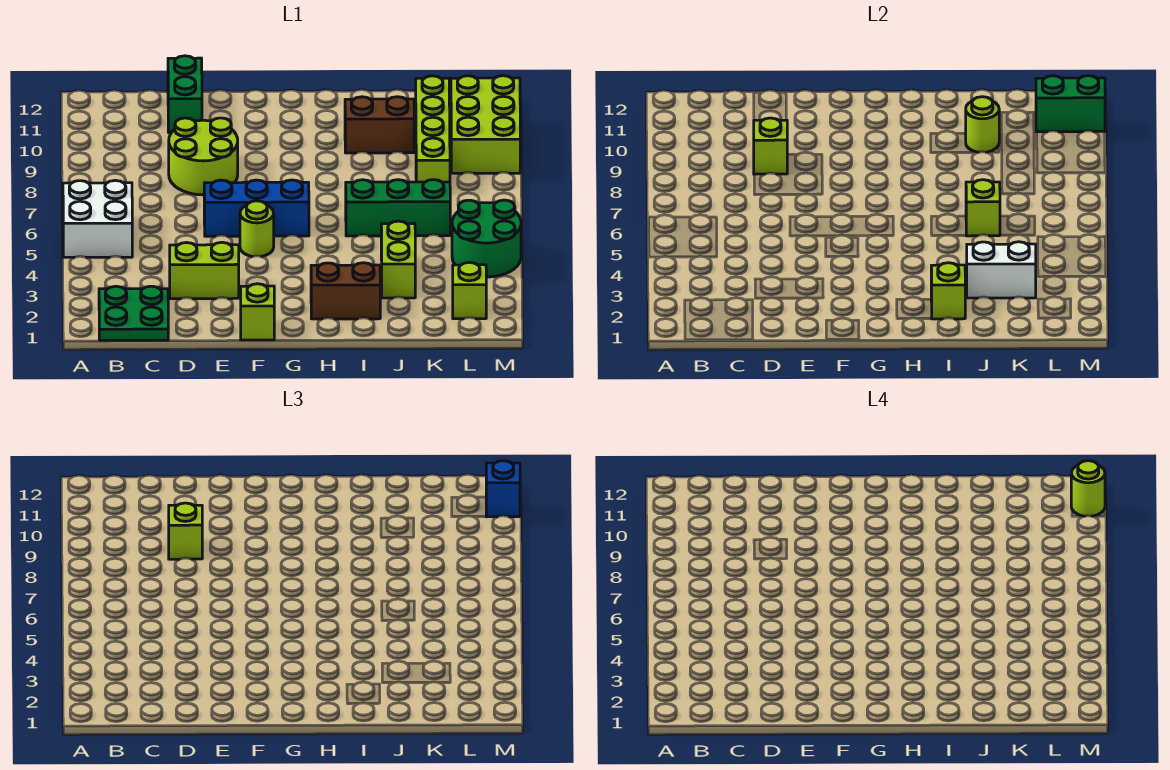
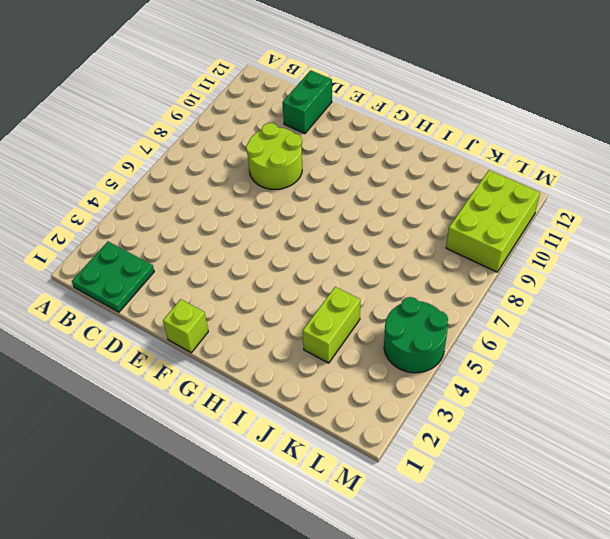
none -> white 2x2 brick [63,180,132,257]
none -> lime 1x2 brick [170,242,239,299]
none -> blue 1x3 brick [204,180,309,236]

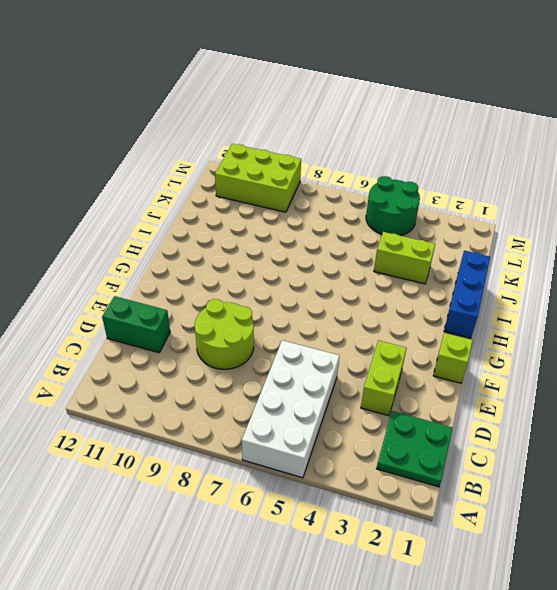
white 2x4 brick [242,340,339,478] -> white 2x2 brick [63,180,132,257]
blue 1x3 brick [444,251,490,338] -> blue 1x3 brick moved to [204,180,309,236]
none -> lime 1x1 round brick [240,201,274,257]
none -> brown 1x2 brick [311,263,380,319]
none -> green 1x3 brick [346,180,450,236]

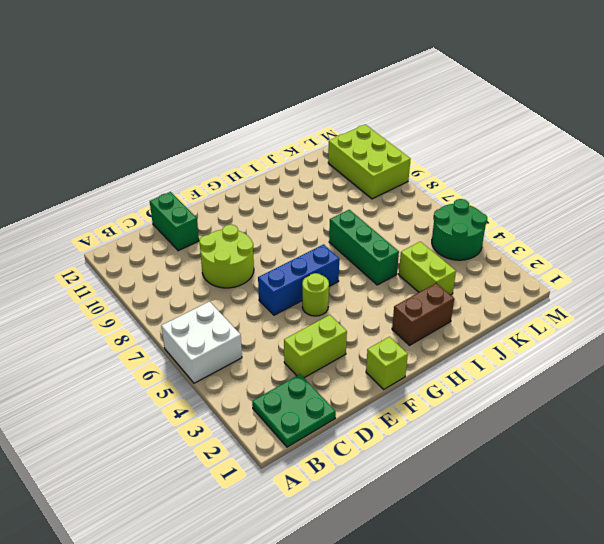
green 1x3 brick [329,210,399,285] -> green 1x3 brick turned to [346,180,450,236]
none -> brown 1x2 brick [345,97,414,153]
none -> lime 1x4 brick [416,76,450,182]
none -> lime 1x1 brick [453,262,486,319]

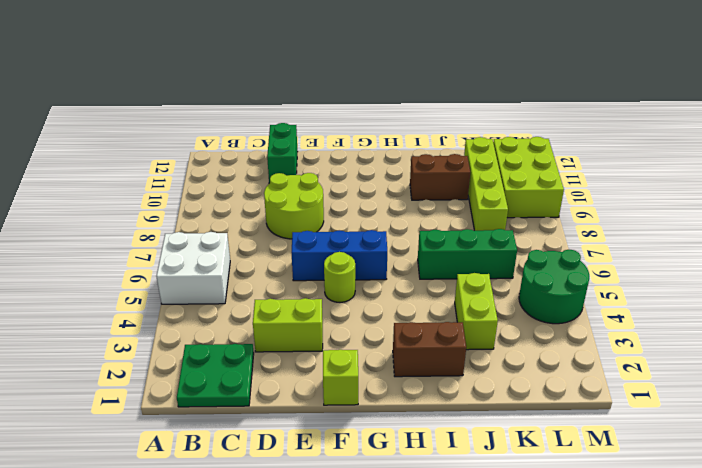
none -> lime 1x1 brick [453,262,486,319]
none -> lime 1x1 brick [754,118,787,174]
none -> lime 1x1 brick [931,263,965,319]

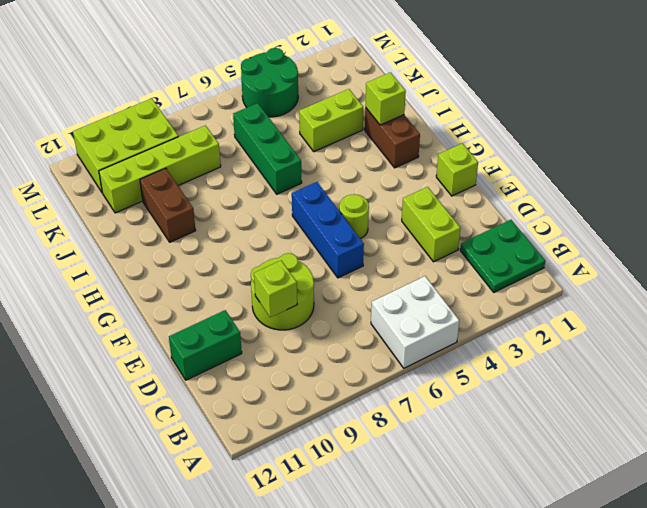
none -> lime 1x1 brick [453,262,486,319]
none -> white 1x2 brick [967,242,1036,298]
none -> lime 1x1 brick [966,180,1000,236]

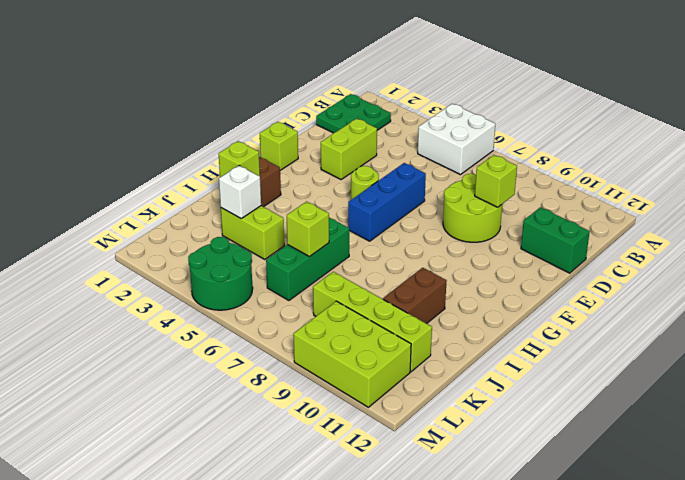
white 1x1 brick [219,166,261,218] -> white 1x2 brick [967,242,1036,298]
none -> lime 1x1 brick [453,262,486,319]
none -> lime 1x1 round brick [966,97,999,152]
none -> green 1x2 brick [1036,76,1105,132]

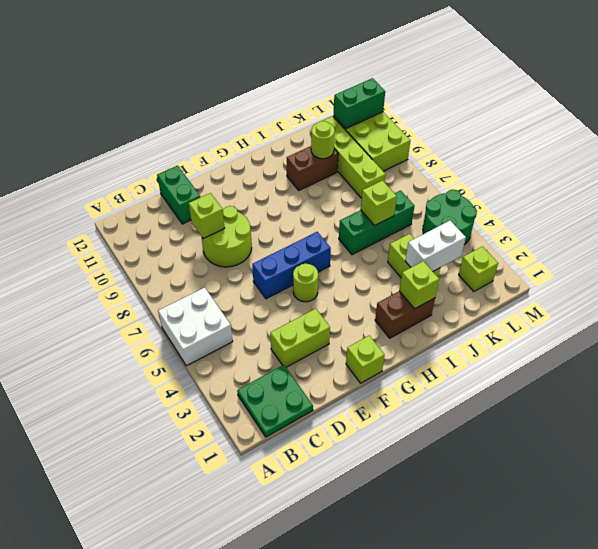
none -> lime 1x1 brick [169,503,202,559]
none -> blue 1x1 brick [486,461,520,517]
none -> lime 1x1 round brick [1071,461,1105,516]

